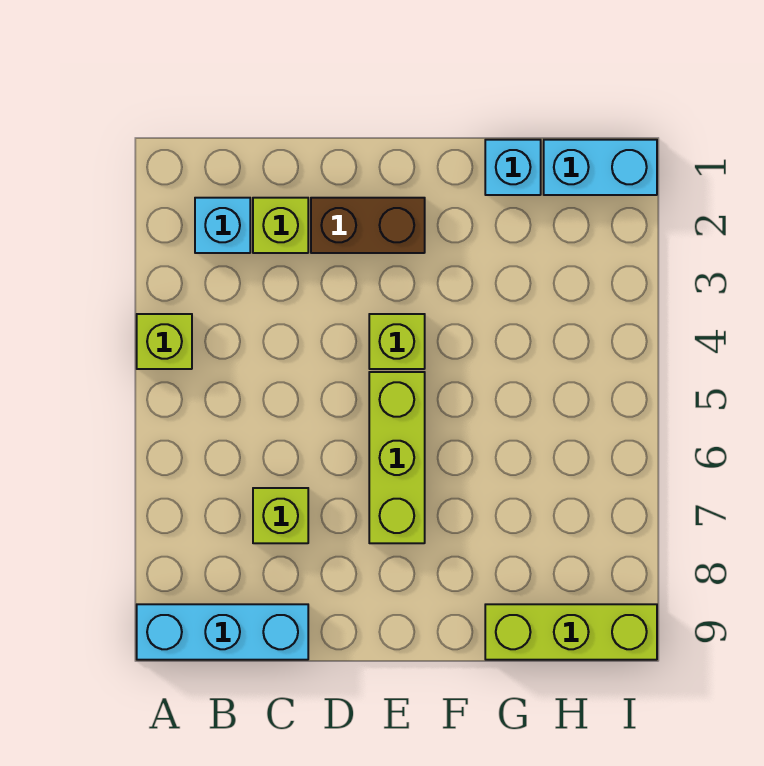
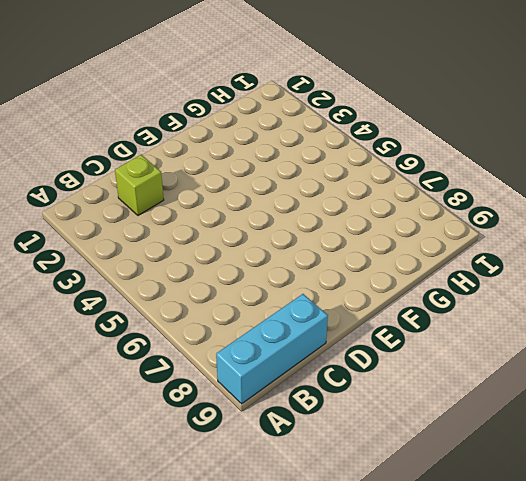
none -> lime 1x1 brick [137,314,192,369]
none -> cyan 1x1 brick [195,198,250,253]

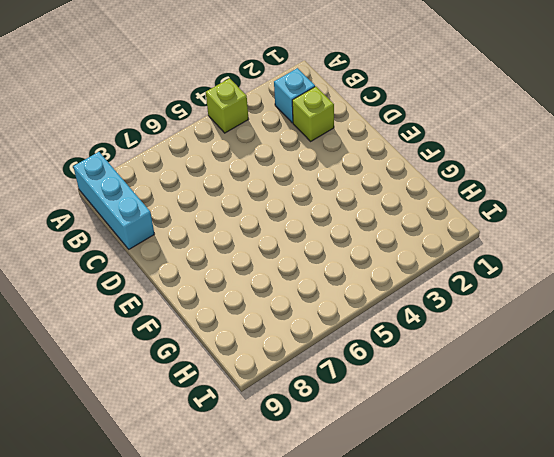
none -> lime 1x1 brick [253,488,308,543]
none -> brown 1x2 brick [311,198,425,253]

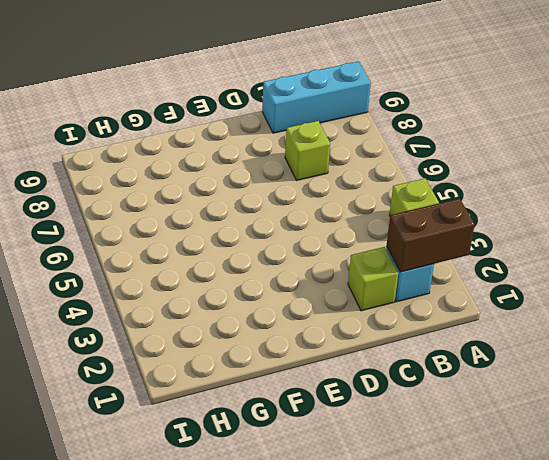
brown 1x2 brick [387,199,475,272] -> brown 1x2 brick moved to [311,198,425,253]
none -> lime 1x1 brick [369,314,425,369]
none -> lime 1x3 brick [369,372,425,543]

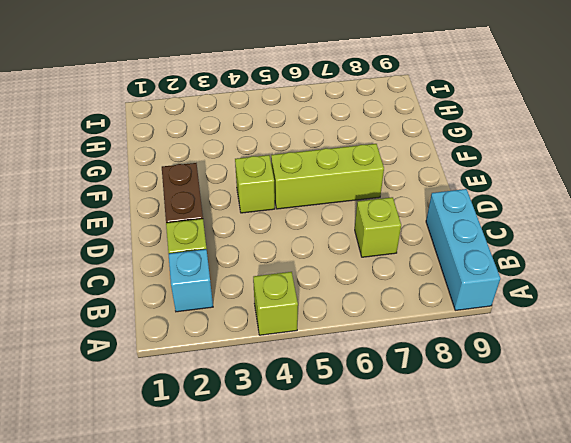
none -> cyan 1x1 brick [485,140,541,195]
none -> lime 1x3 brick [485,604,657,660]

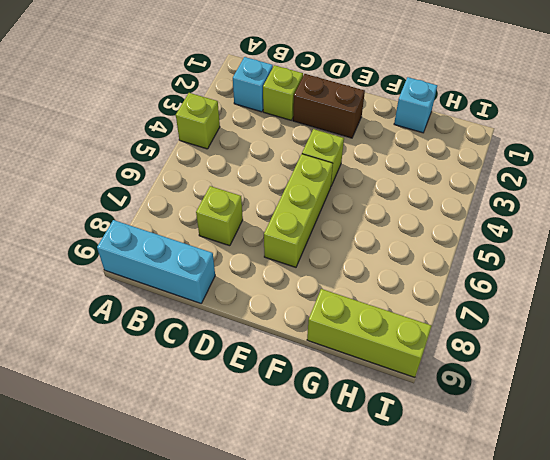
none -> cyan 1x2 brick [544,140,657,195]

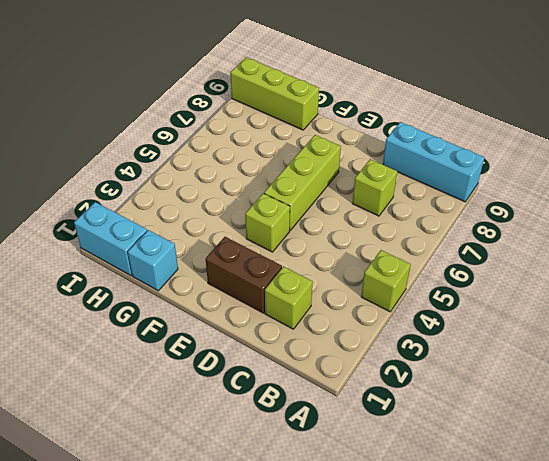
none -> cyan 1x1 brick [195,198,250,253]

